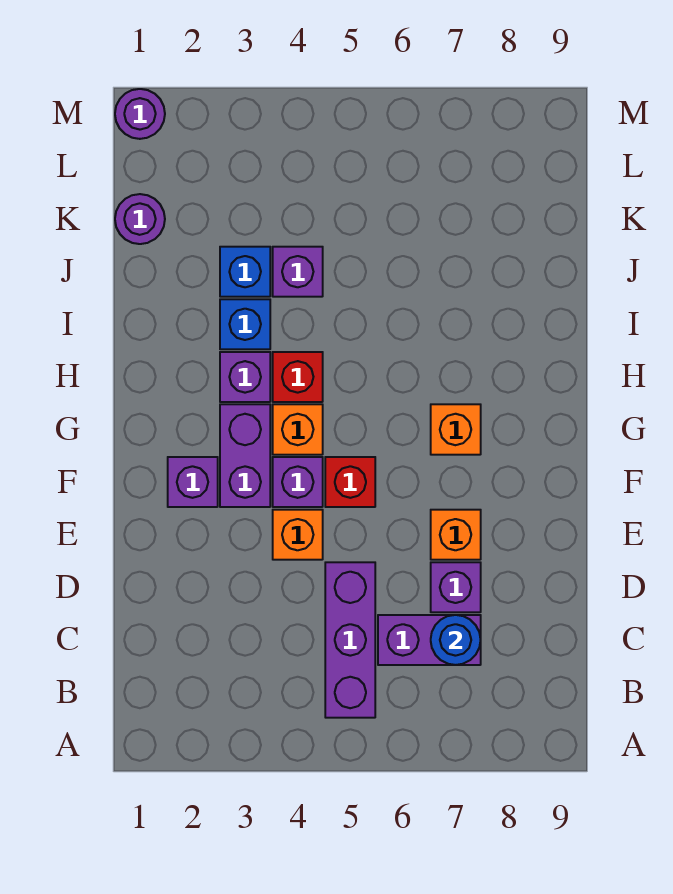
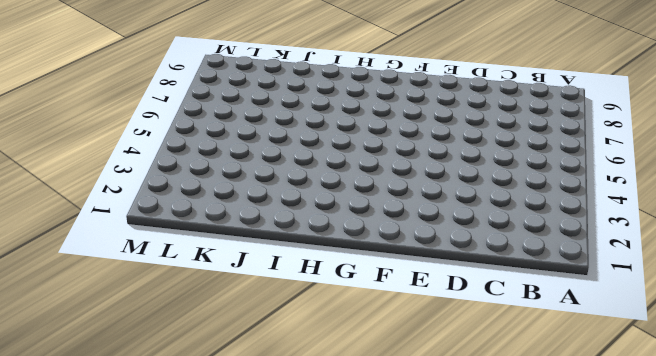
none -> purple 1x3 brick [325,562,375,718]
none -> purple 1x2 brick [378,615,481,665]
none -> purple 1x1 brick [431,562,481,612]

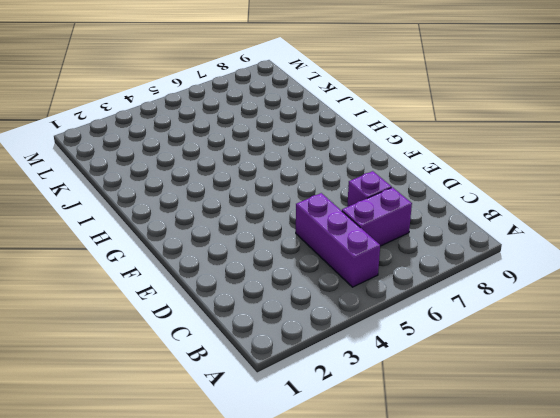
none -> orange 1x1 brick [273,510,323,560]
none -> orange 1x1 brick [431,510,481,560]
none -> purple 1x1 brick [168,457,218,507]

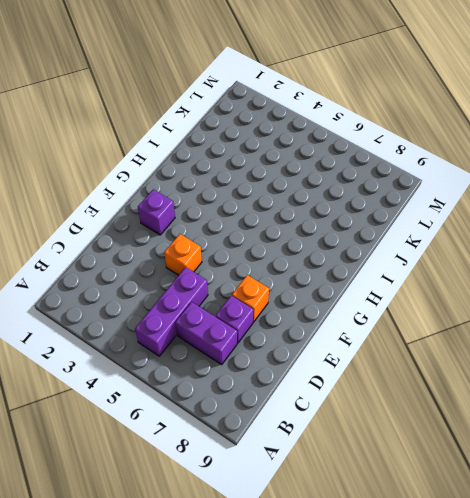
none -> purple 1x2 brick [220,404,270,507]
none -> purple 1x1 brick [273,457,323,507]
none -> red 1x1 brick [325,457,375,507]

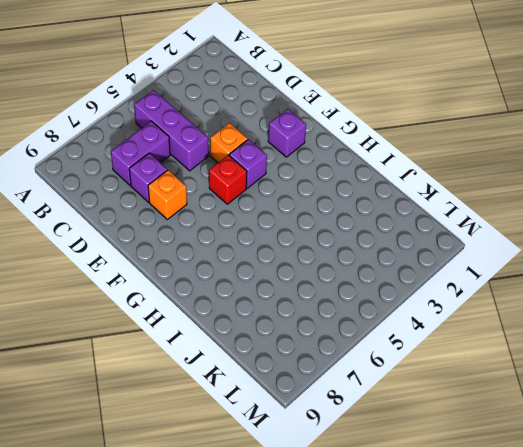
none -> purple 1x2 brick [220,404,270,507]
none -> orange 1x1 brick [273,404,323,455]
none -> orange 1x1 brick [431,404,481,455]

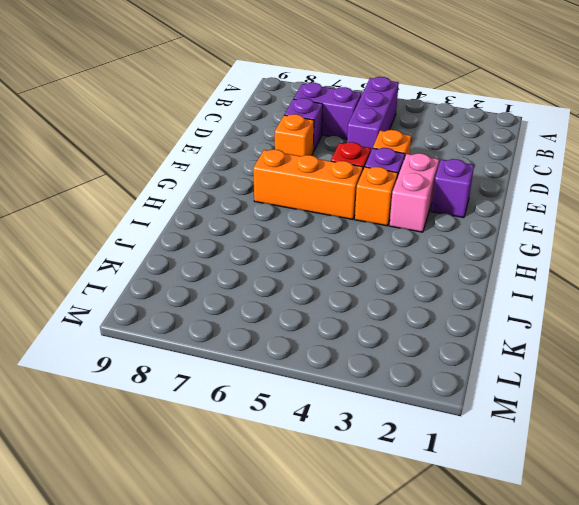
pink 1x2 brick [389,153,439,232] -> purple 1x2 brick [220,404,270,507]
orange 1x3 brick [253,149,363,219] -> orange 1x1 brick [431,404,481,455]
none -> purple 1x1 brick [220,352,270,402]
none -> red 1x1 brick [273,352,323,402]
none -> blue 1x1 brick [220,299,270,349]

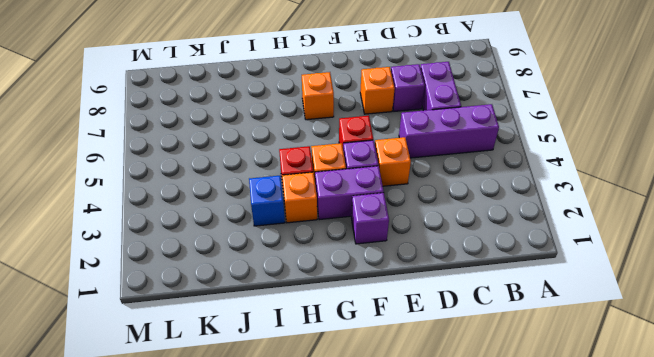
orange 1x1 brick [282,172,317,223] -> purple 1x1 brick [220,352,270,402]
none -> blue 1x1 brick [220,247,270,297]
none -> purple 1x1 brick [273,247,323,297]
none -> purple 1x1 round brick [115,194,165,244]

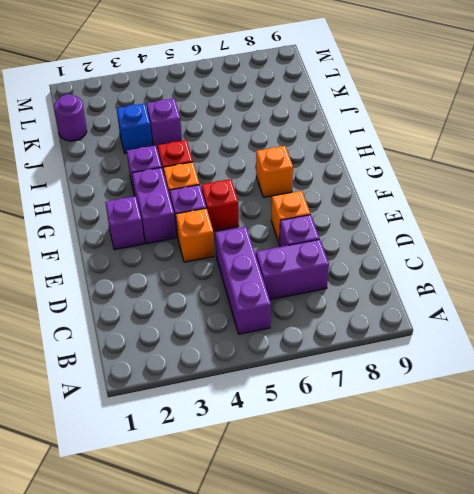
none -> blue 1x1 brick [220,299,270,349]
none -> purple 1x1 round brick [115,89,165,139]
none -> blue 1x1 round brick [431,615,481,665]

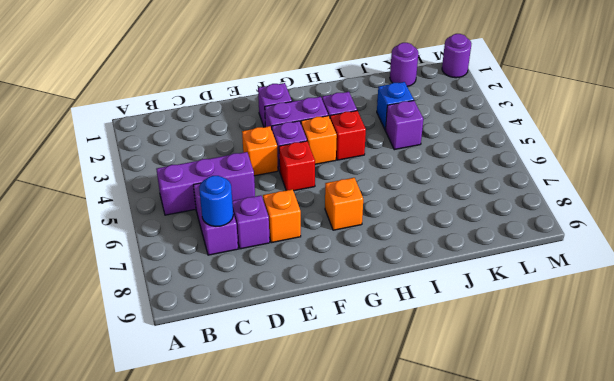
none -> blue 1x1 brick [220,299,270,349]

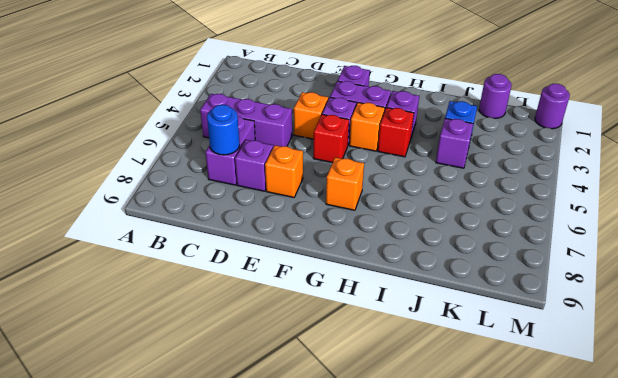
none -> blue 1x1 brick [220,299,270,349]

